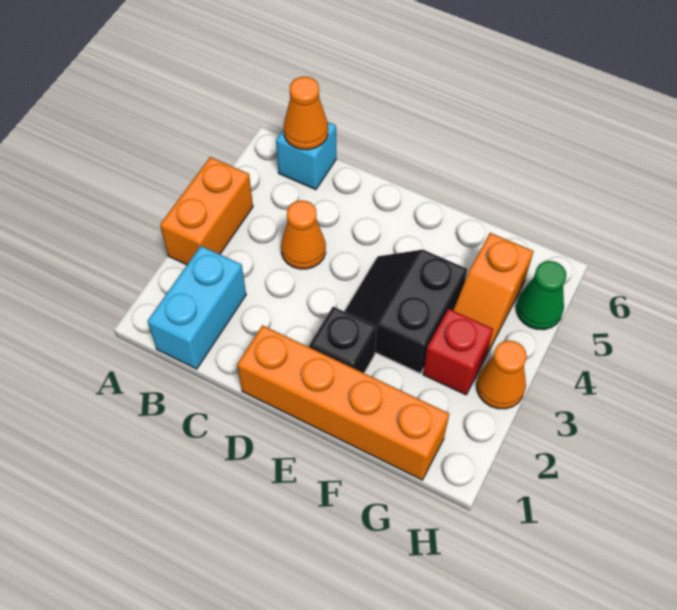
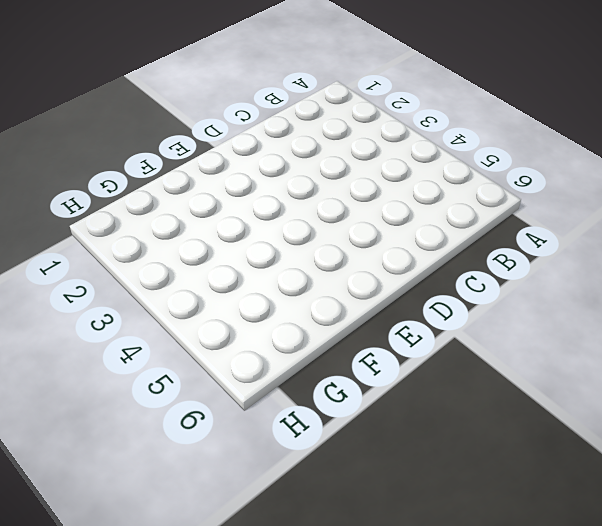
none -> orange 1x2 brick [160,157,253,265]
none -> cyan 1x2 brick [148,246,246,369]
none -> cyan 1x1 brick [276,122,336,190]

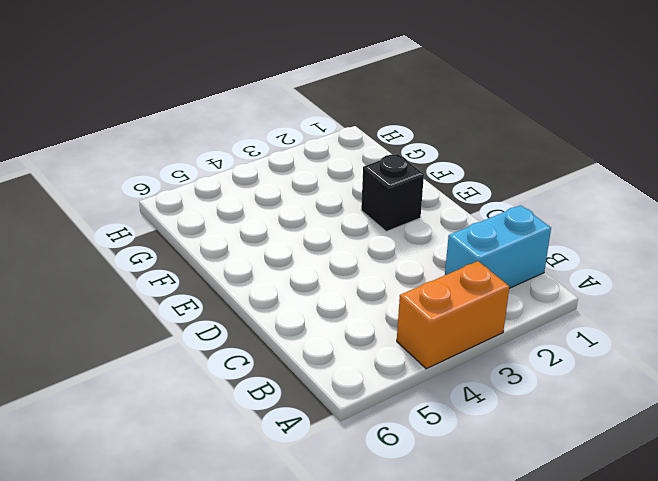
none -> cyan 1x1 brick [276,122,336,190]
none -> orange 1x1 cone [281,200,326,269]
none -> orange 1x4 brick [237,325,449,480]

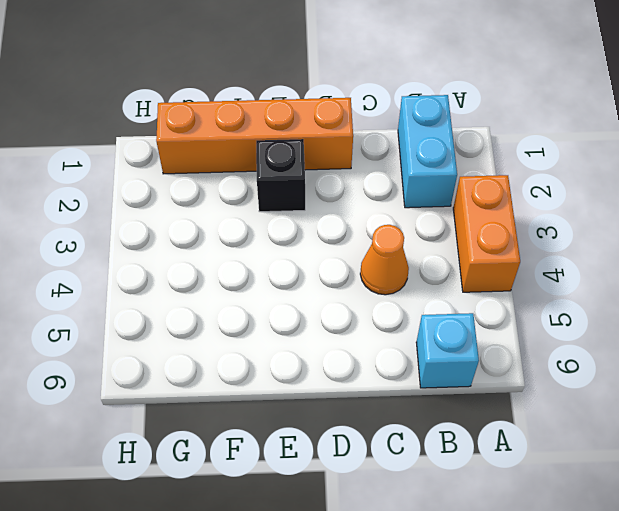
none -> black 2x2 slope [344,250,467,374]
none -> red 1x1 brick [423,309,493,395]
none -> orange 1x2 slope [453,233,534,354]

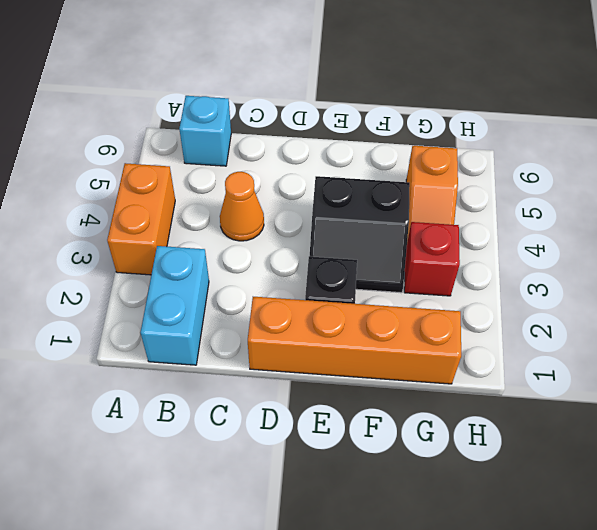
black 2x2 slope [310,176,410,293] -> black 2x2 slope turned to [344,250,467,374]
none -> orange 1x1 cone [477,341,527,409]
none -> green 1x1 cone [516,261,566,330]
none -> orange 1x1 cone [284,77,328,150]

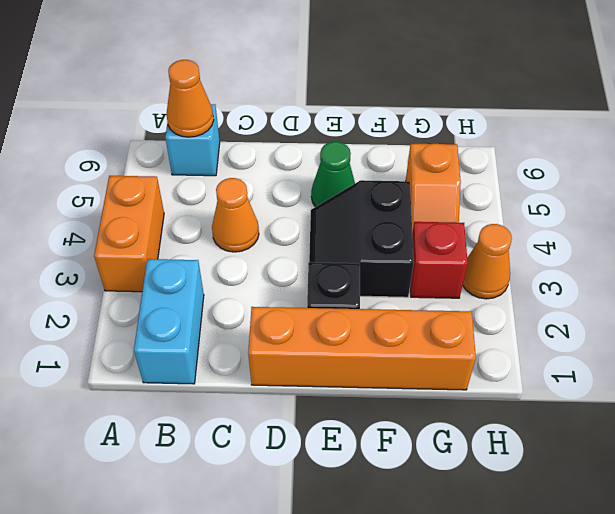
green 1x1 cone [311,142,355,207] -> green 1x1 cone moved to [516,261,566,330]

